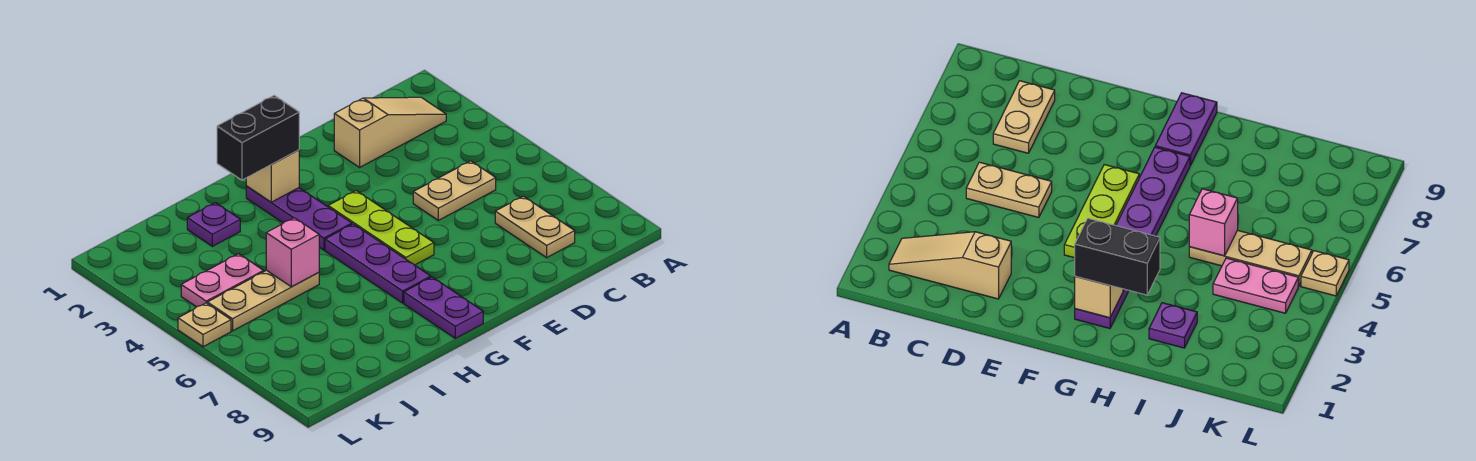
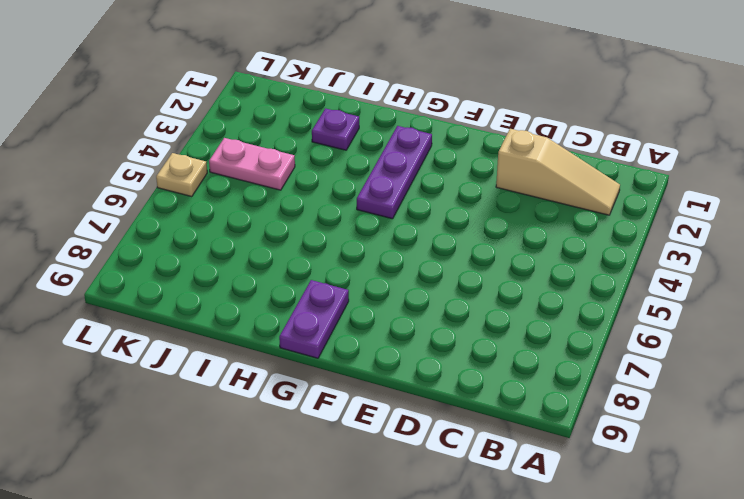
none -> tan 1x2 plate [413,161,496,220]
none -> tan 1x2 plate [495,196,575,257]
none -> lime 1x3 plate [328,191,434,265]

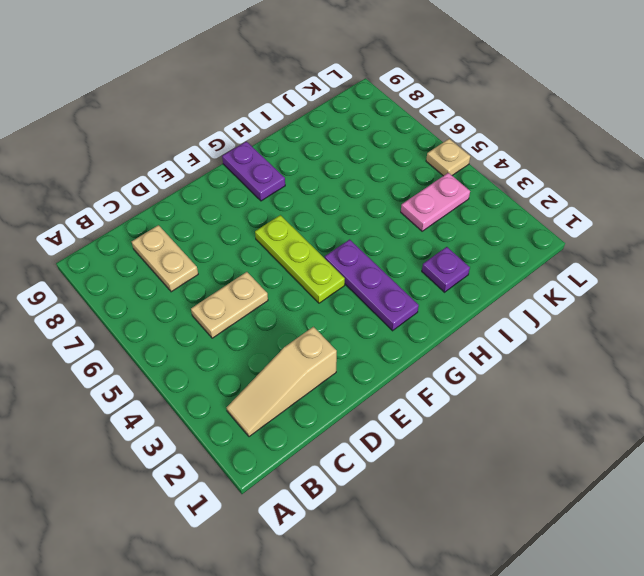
none -> purple 1x3 plate [325,224,431,303]
none -> tan 1x3 plate [207,270,319,331]
none -> tan 1x1 brick [246,150,299,202]

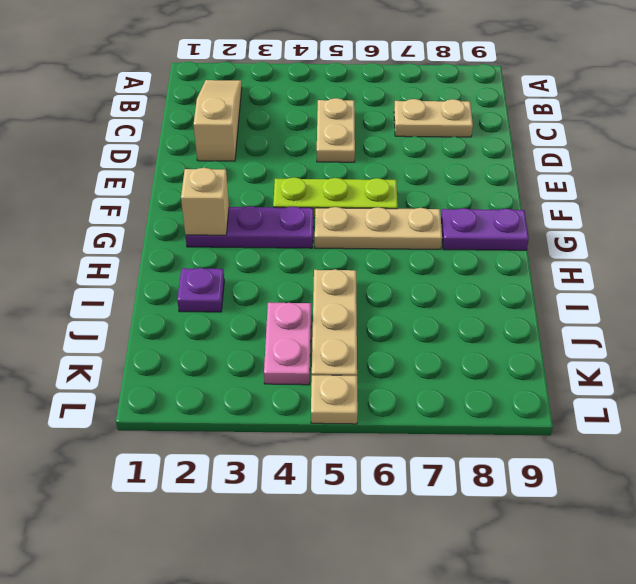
tan 1x3 plate [315,207,442,249] -> purple 1x3 plate [325,224,431,303]
none -> pink 1x1 brick [266,218,319,287]
none -> black 1x2 brick [217,95,299,180]

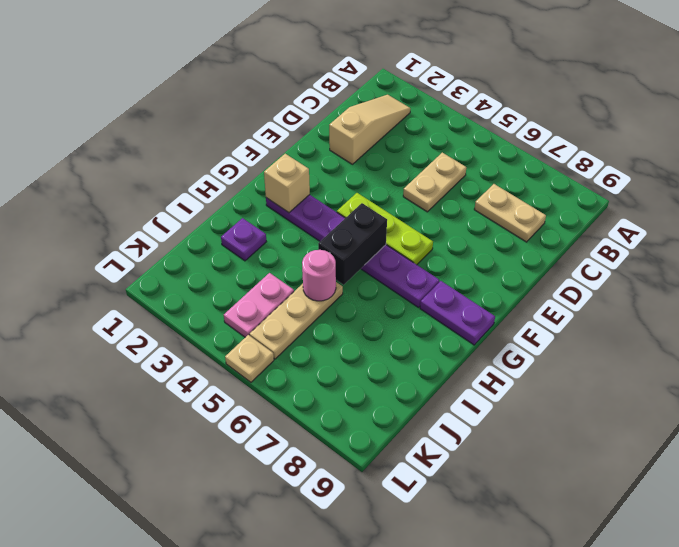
black 1x2 brick [318,203,387,285] -> black 1x2 brick moved to [217,95,299,180]
pink 1x1 round brick [302,250,336,301] -> pink 1x1 brick [266,218,319,287]

